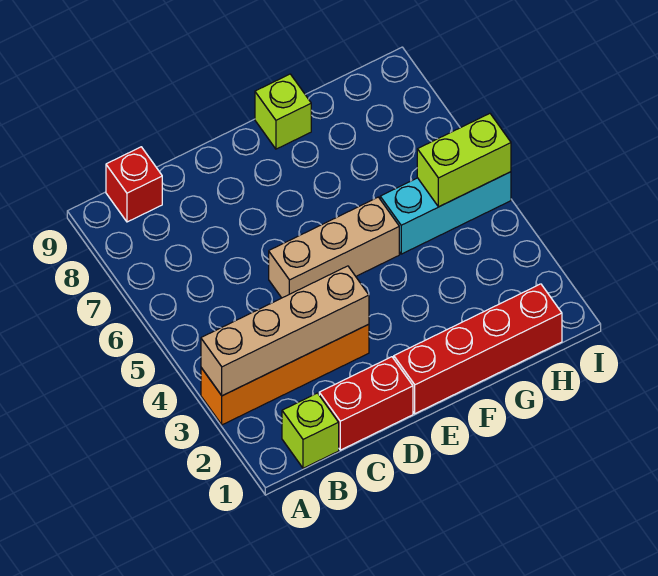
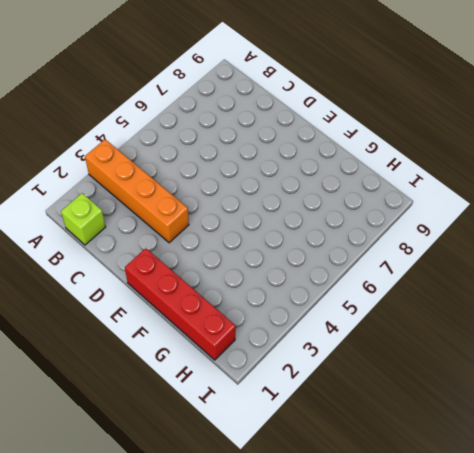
none -> red 1x1 brick [106,147,162,222]
none -> red 1x2 brick [319,357,413,450]

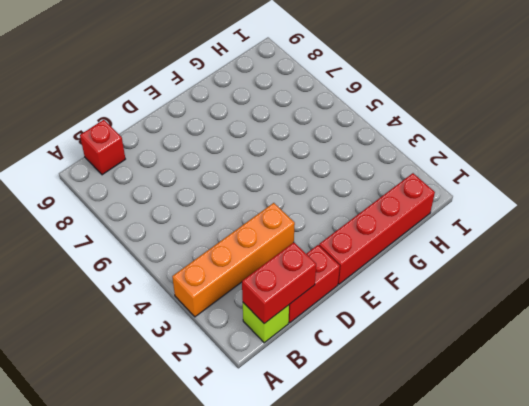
red 1x2 brick [242,242,316,324] -> none
none -> tan 1x3 brick [269,197,399,298]
none -> lime 1x1 brick [255,74,311,149]

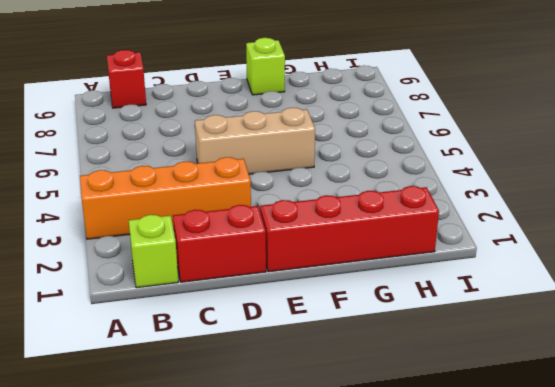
none -> cyan 1x3 brick [380,172,511,254]
none -> tan 1x4 brick [201,266,369,396]

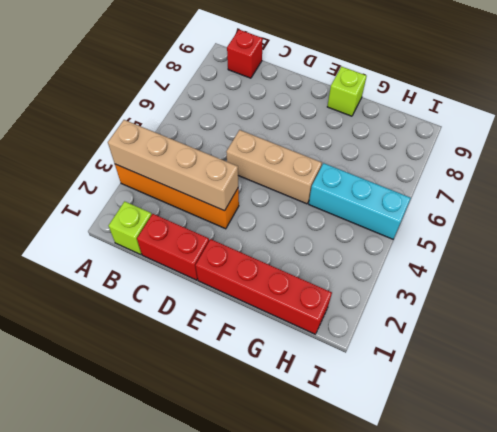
none -> lime 1x2 brick [417,114,511,207]

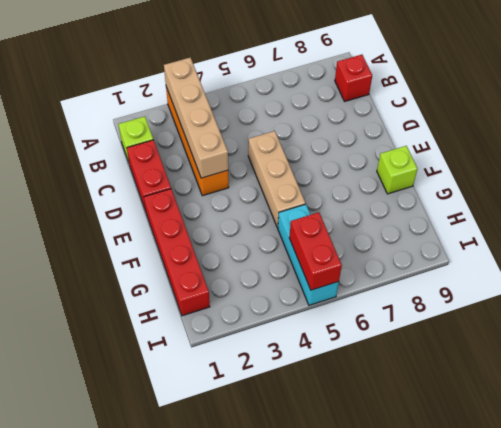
red 1x2 brick [289,212,342,290] -> lime 1x2 brick [417,114,511,207]

